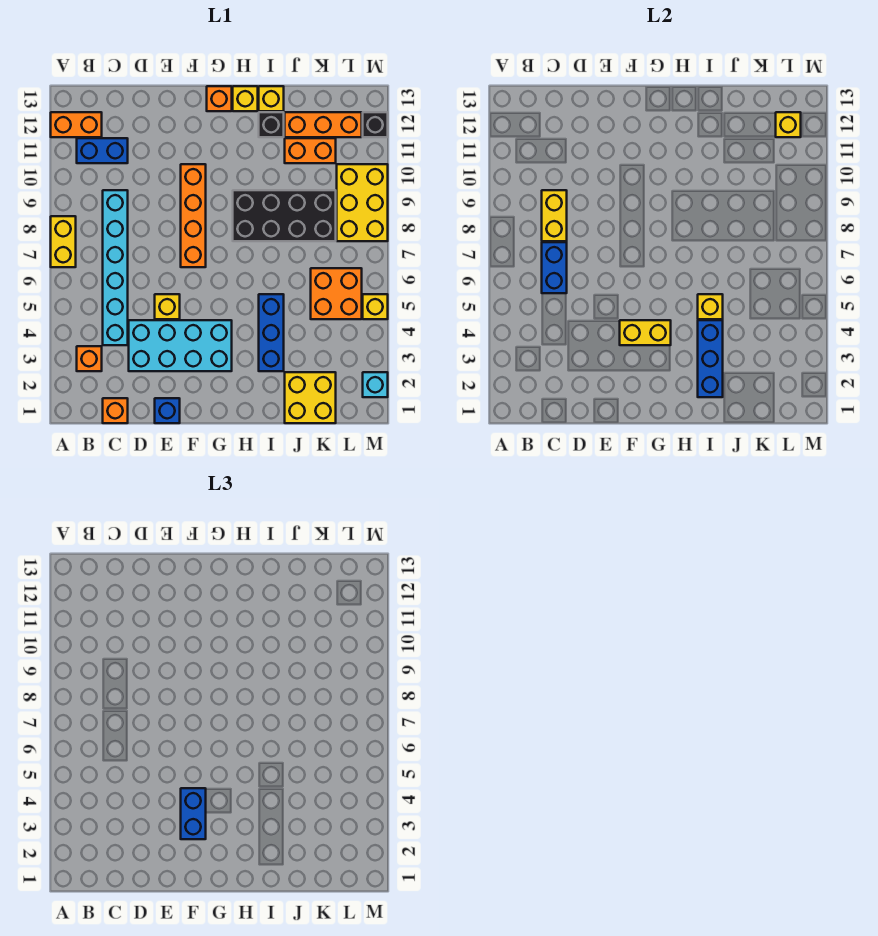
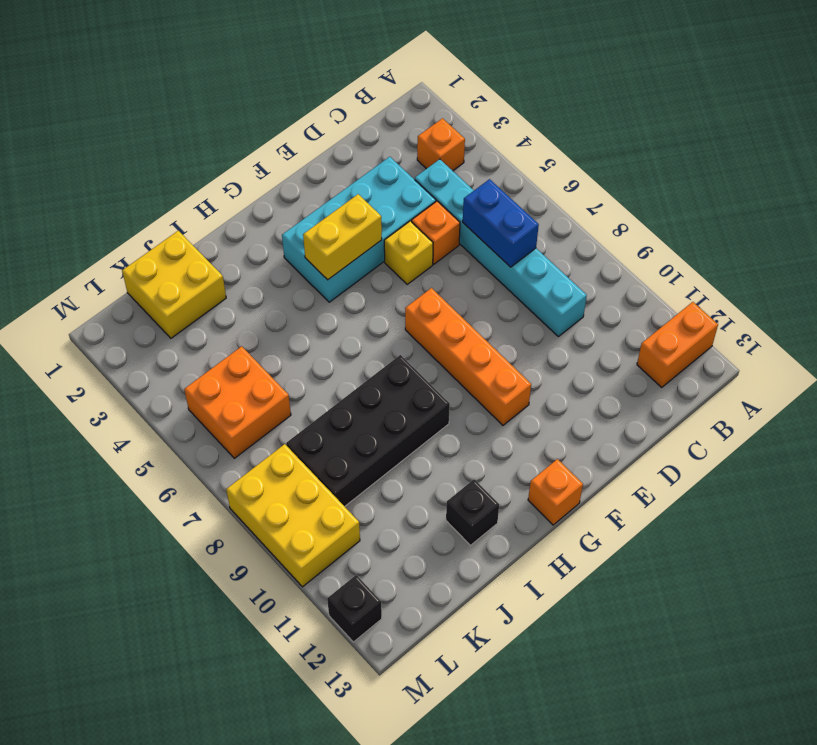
orange 1x1 brick [412,201,460,264] -> orange 1x1 brick moved to [103,398,128,423]
none -> yellow 1x2 brick [51,216,76,267]
none -> blue 1x2 brick [77,138,128,163]
none -> blue 1x1 brick [155,398,180,423]
none -> yellow 1x1 brick [233,86,258,111]

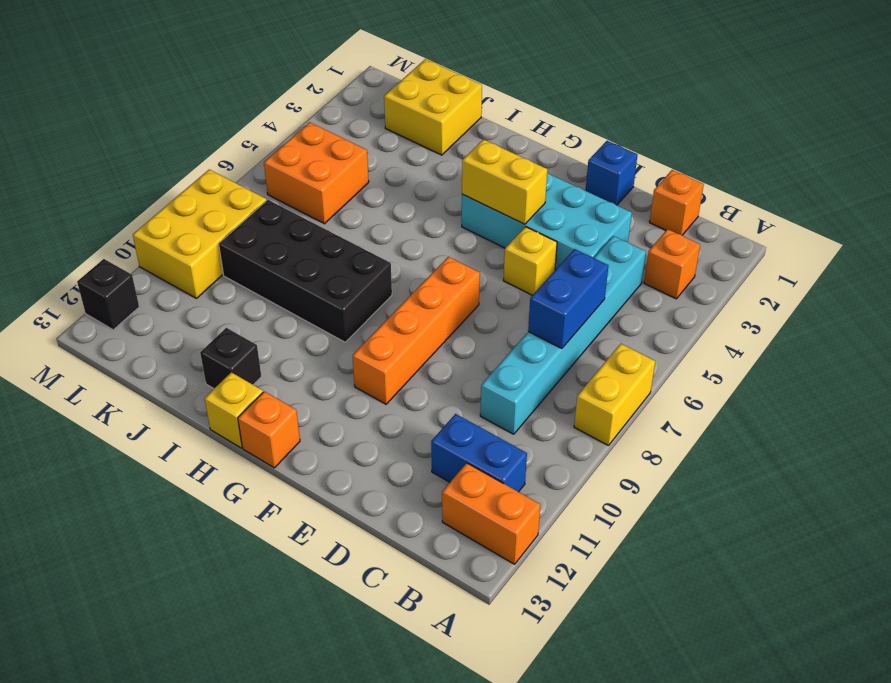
none -> blue 1x3 brick [259,294,284,371]
none -> yellow 1x1 brick [259,86,284,111]
none -> orange 1x2 brick [285,138,336,163]
none -> orange 1x3 brick [285,112,362,137]

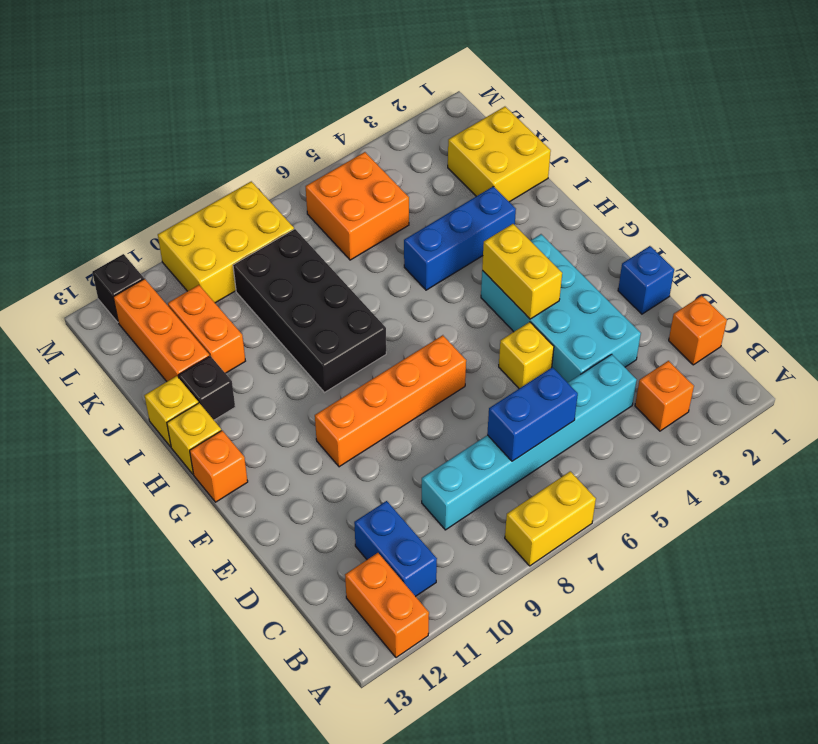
none -> cyan 1x1 brick [363,372,388,397]
none -> yellow 1x1 brick [363,294,388,319]
none -> yellow 1x2 brick [542,190,567,241]
none -> blue 1x3 brick [698,320,723,397]

